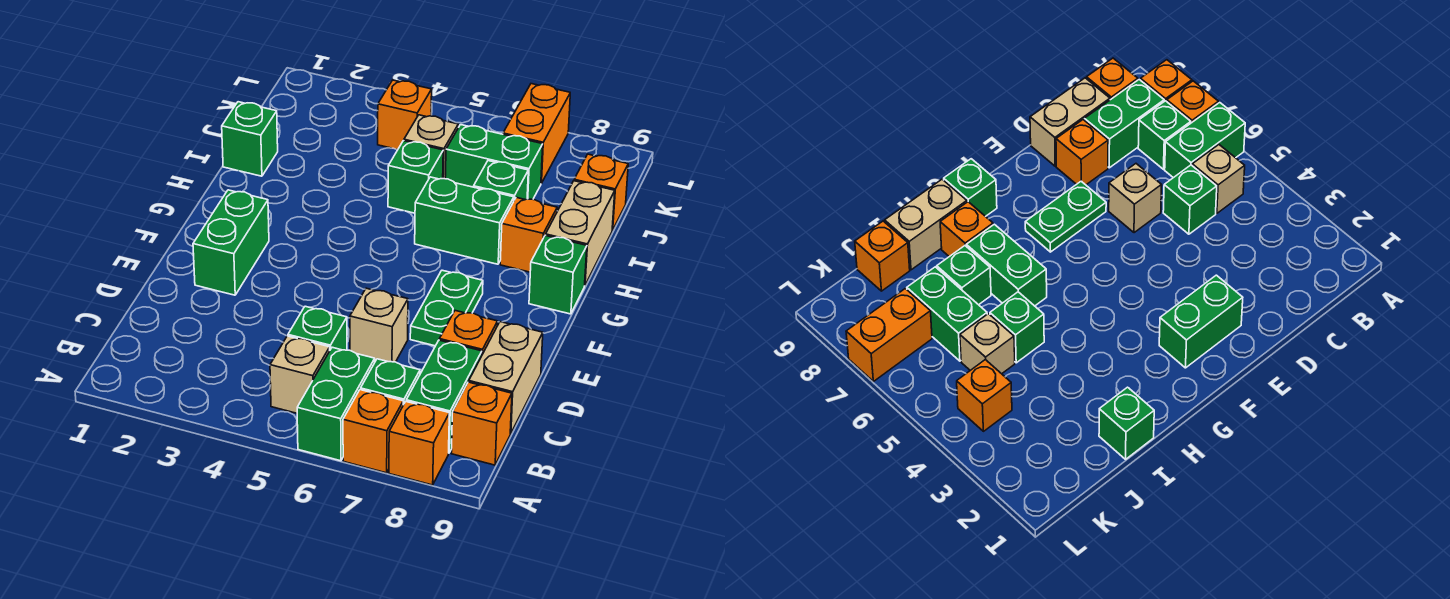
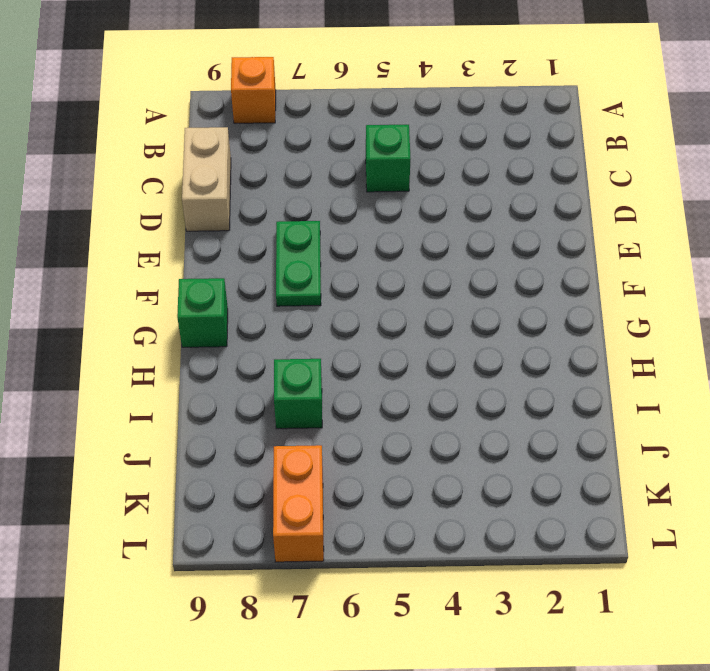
none -> green 1x2 brick [297,347,375,461]
none -> orange 1x1 brick [343,390,403,473]
none -> tan 1x1 brick [270,336,330,413]

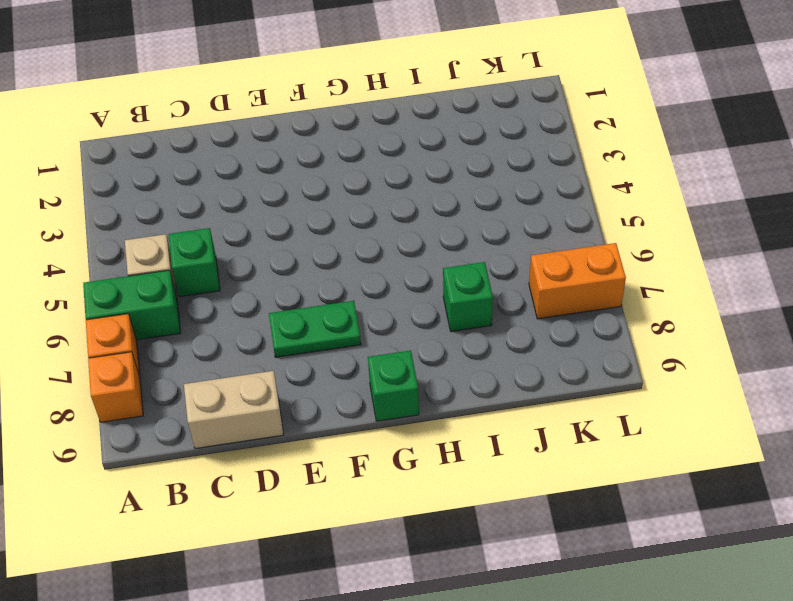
none -> green 1x1 brick [361,359,420,405]
none -> green 1x2 brick [406,340,482,453]
none -> orange 1x1 brick [451,382,512,465]

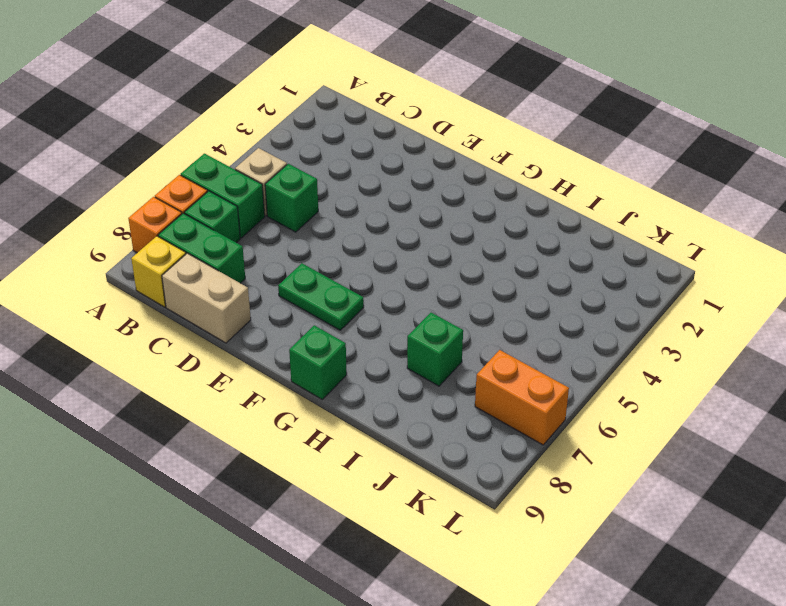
yellow 1x1 brick [131,236,186,307] -> orange 1x1 brick [451,382,512,465]
none -> tan 1x1 brick [350,288,408,362]
none -> orange 1x1 brick [439,311,498,354]
none -> green 1x2 brick [193,190,269,295]

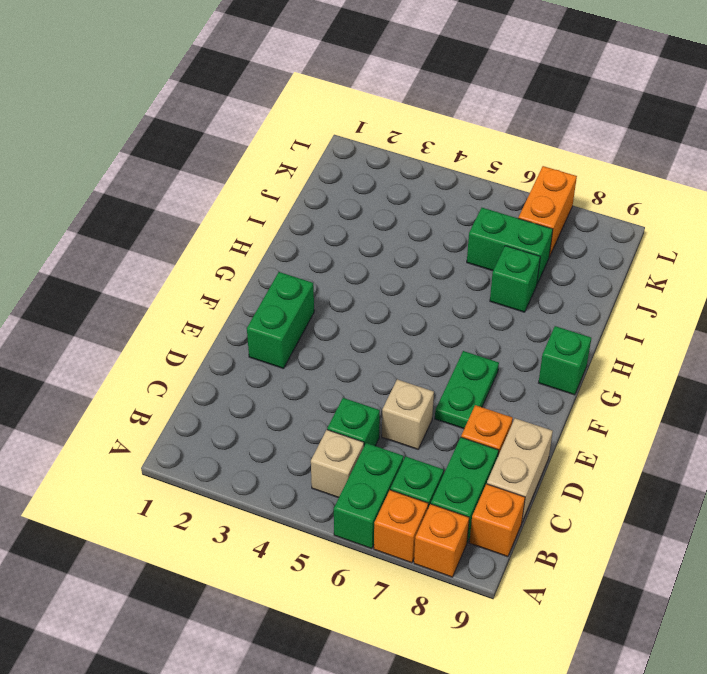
none -> green 1x2 brick [415,177,514,264]
none -> orange 1x1 brick [500,198,557,272]
none -> tan 1x2 brick [546,181,615,285]

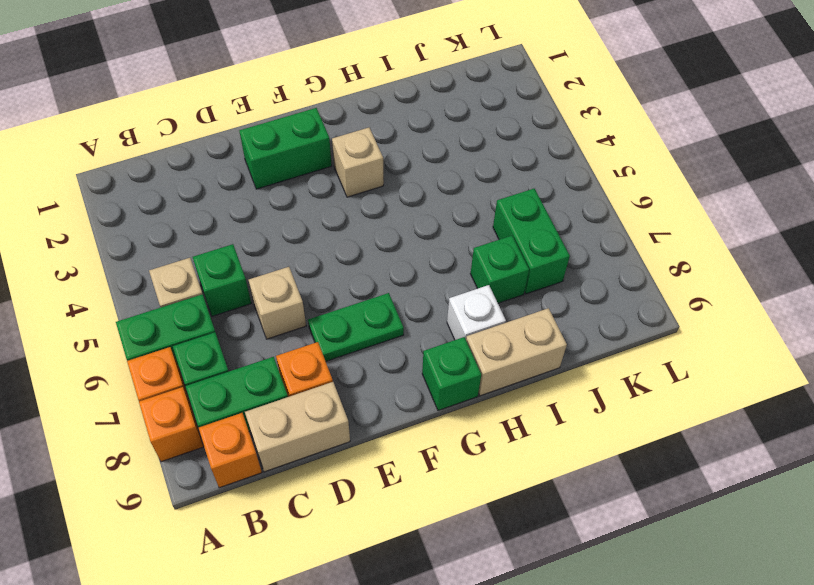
tan 1x1 brick [332,128,384,197] -> tan 1x1 brick moved to [404,115,458,179]
white 1x1 brick [447,285,506,340] -> orange 1x1 brick [500,198,557,272]
none -> green 1x2 brick [415,177,514,264]
none -> green 1x1 brick [222,102,278,176]
none -> green 1x1 brick [388,141,443,213]

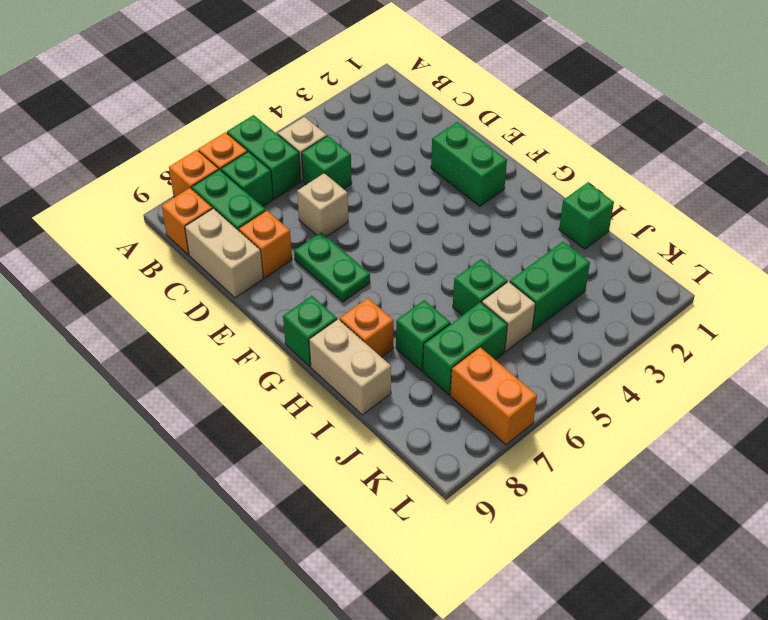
green 1x2 brick [510,242,590,330] -> green 1x2 brick moved to [415,177,514,264]
none -> orange 1x1 brick [574,154,628,230]
none -> orange 1x1 brick [378,80,432,150]

